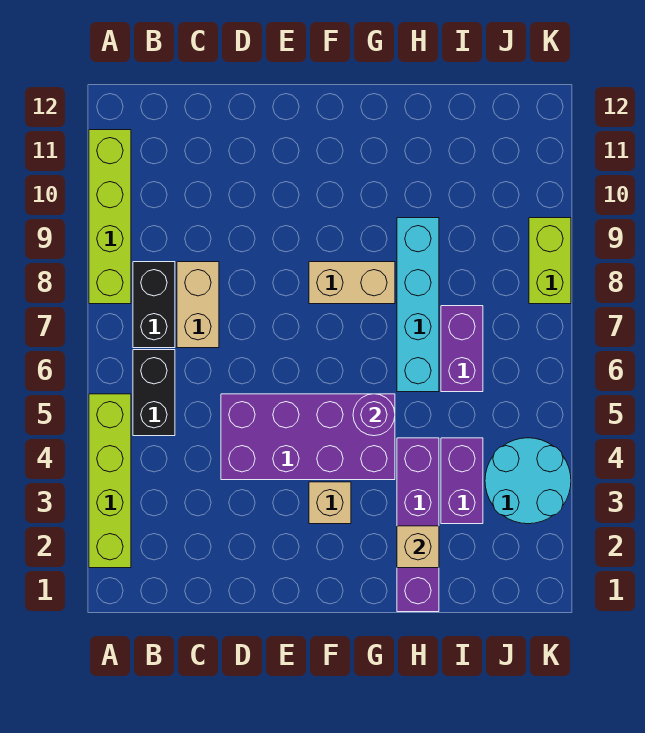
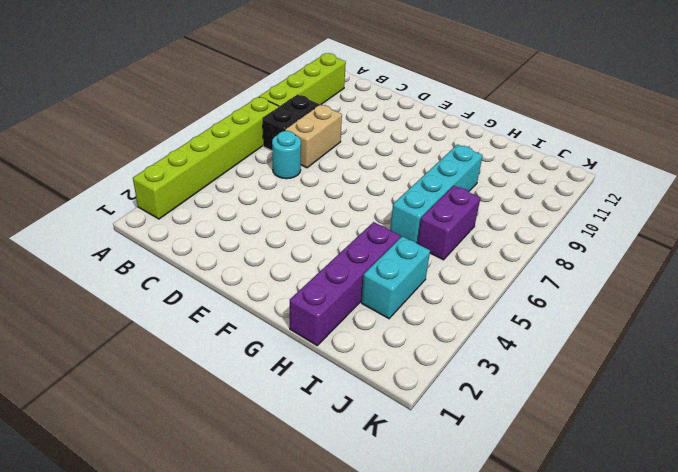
lime 1x6 brick [133,97,279,219] -> lime 1x4 brick [89,394,131,568]
cyan 1x1 round brick [272,131,301,179] -> none
cyan 1x2 brick [361,236,430,319] -> purple 1x2 brick [441,438,483,524]
none -> black 1x2 brick [133,350,175,436]
none -> purple 2x4 brick [221,394,395,480]
none -> tan 1x1 brick [309,482,351,524]

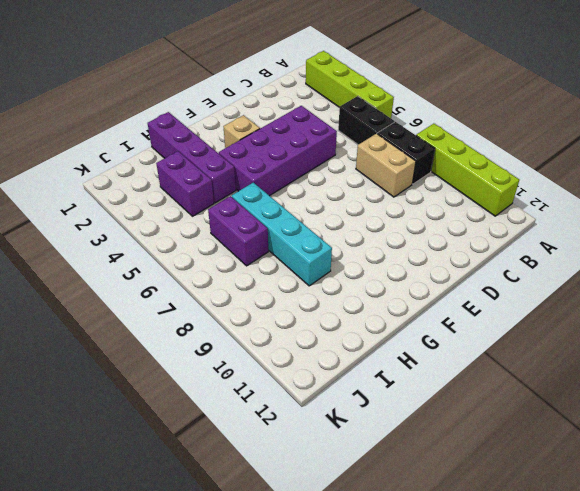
none -> tan 1x2 brick [309,262,395,304]
none -> cyan 2x2 round brick [485,438,571,524]
none -> lime 1x2 brick [529,218,571,304]

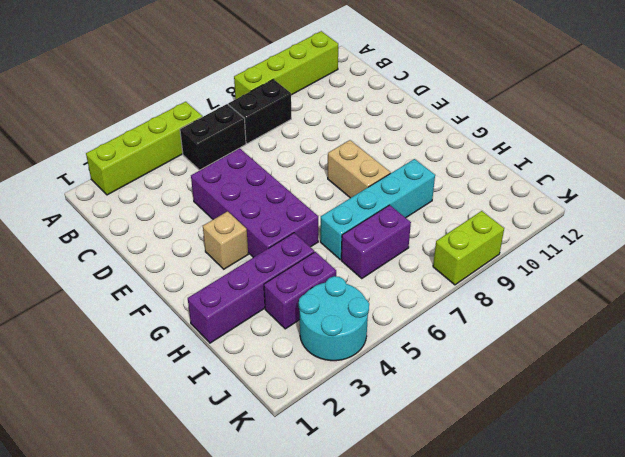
none -> tan 1x2 brick [177,262,219,348]
none -> purple 1x1 round brick [353,394,395,436]
none -> tan 1x1 brick [397,526,439,568]

